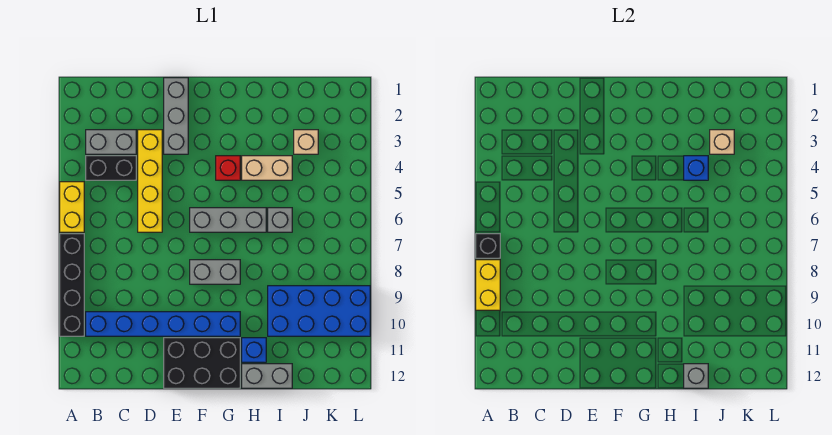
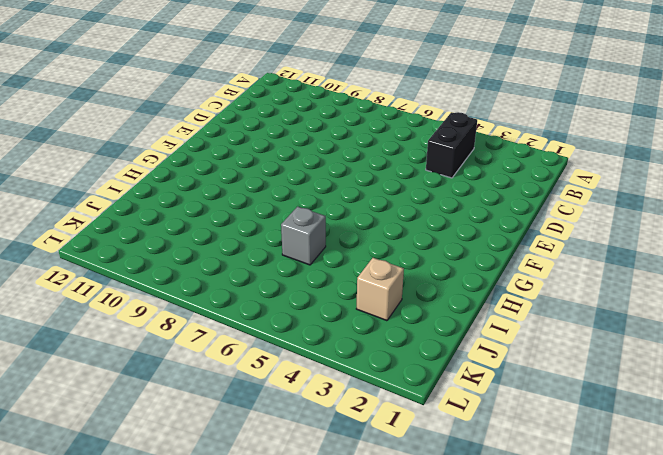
none -> yellow 1x2 brick [60,182,84,232]
none -> black 1x4 brick [60,234,84,336]
none -> grey 1x2 brick [86,130,136,154]

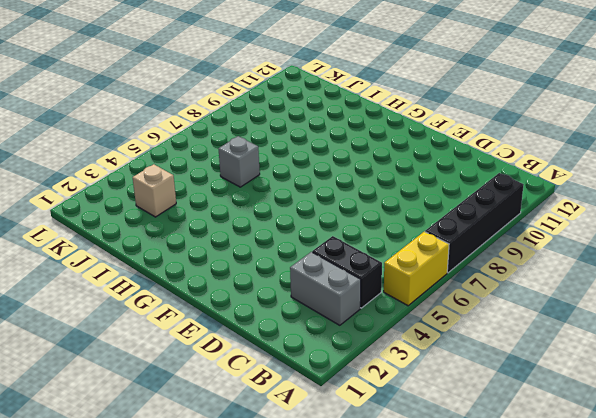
none -> blue 1x6 brick [86,312,240,336]
none -> yellow 1x4 brick [138,130,162,232]
none -> grey 1x3 brick [164,78,188,154]

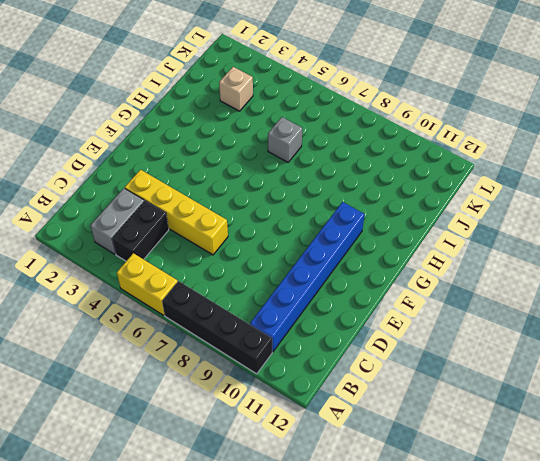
none -> grey 1x3 brick [164,78,188,154]
none -> black 2x3 brick [164,338,240,388]
none -> grey 1x3 brick [190,208,266,232]

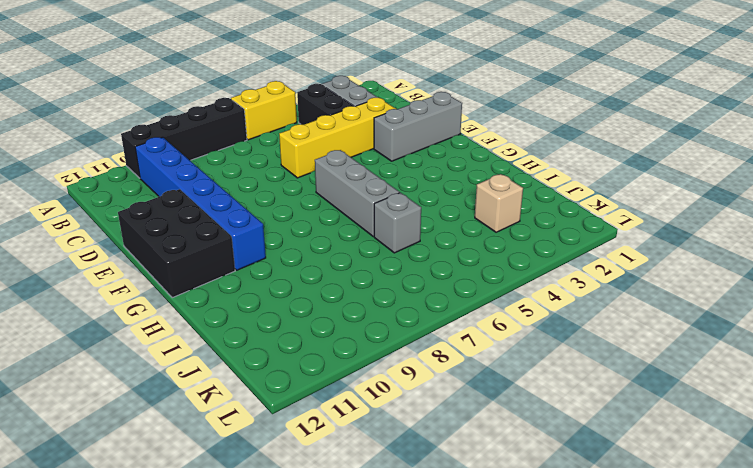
none -> grey 1x2 brick [190,260,240,284]
none -> red 1x1 brick [216,156,240,180]
none -> tan 1x2 brick [242,156,292,180]

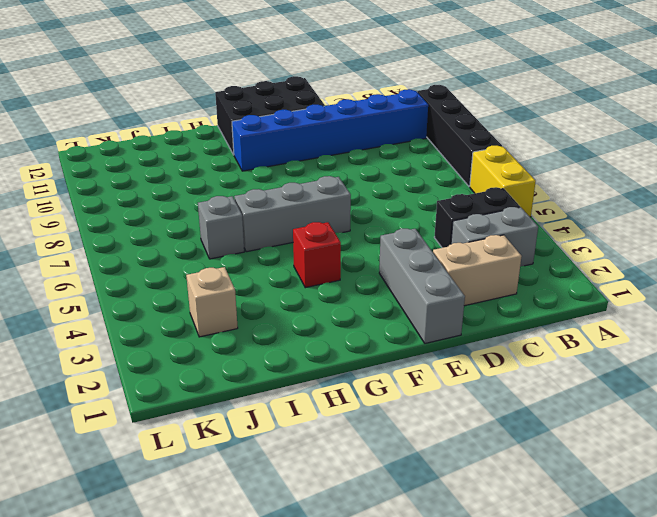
tan 1x2 brick [433,235,522,306] -> tan 1x2 brick moved to [242,156,292,180]
none -> yellow 1x4 brick [138,130,162,232]
none -> grey 1x2 brick [190,260,240,284]
none -> blue 1x1 brick [242,338,266,362]

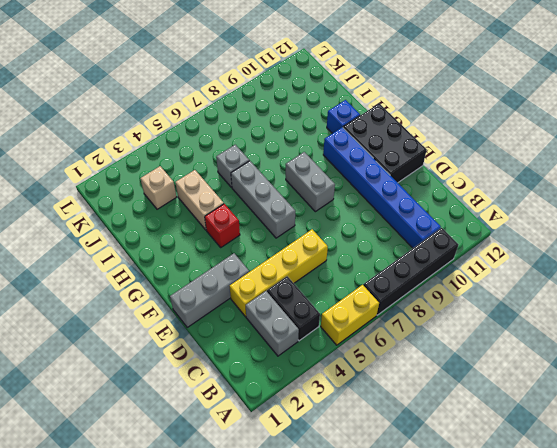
none -> grey 1x2 brick [242,364,292,388]
none -> blue 2x4 brick [268,286,370,336]
none -> black 1x1 brick [476,234,500,258]

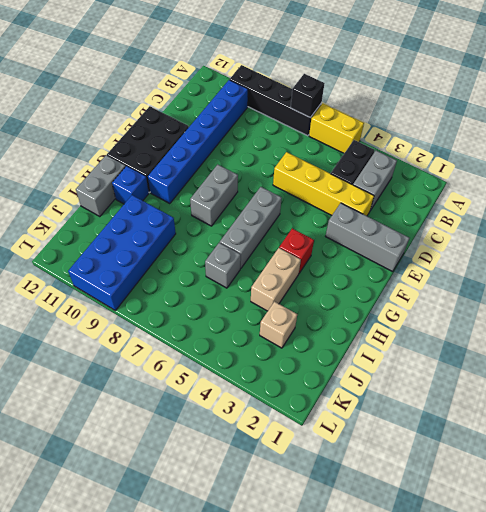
none -> yellow 1x2 brick [476,260,500,310]
none -> blue 1x1 brick [684,156,708,180]
none -> grey 1x1 brick [684,364,708,388]

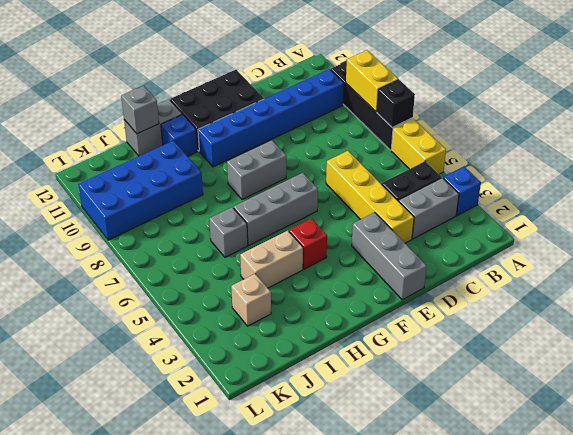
blue 1x1 brick [443,167,481,215] -> blue 1x1 brick moved to [684,156,708,180]
none -> tan 1x1 brick [710,130,734,154]

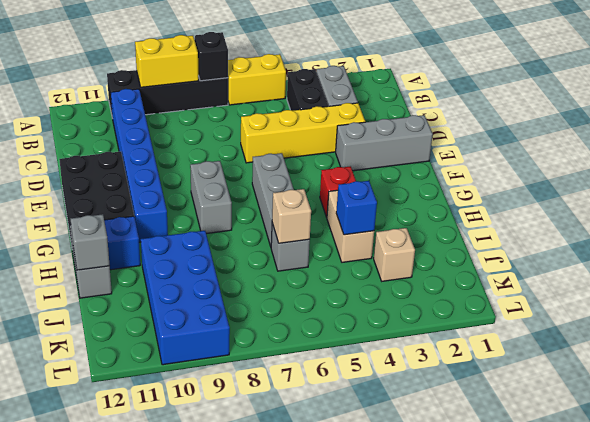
tan 1x1 brick [272,189,311,243] -> tan 1x1 brick moved to [710,130,734,154]

